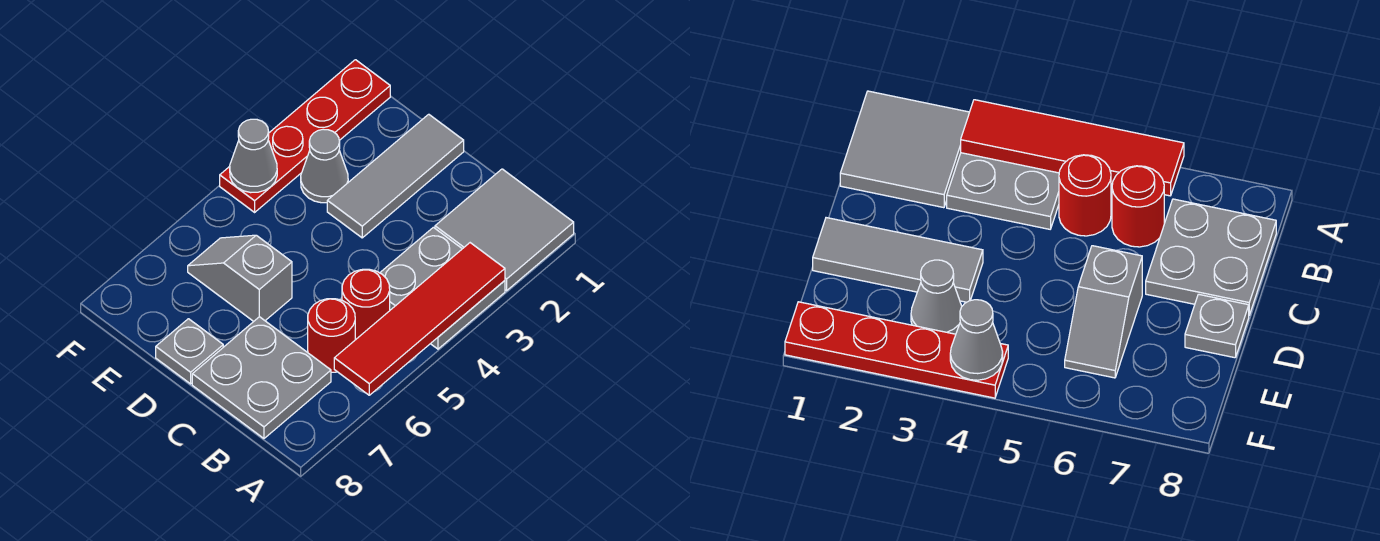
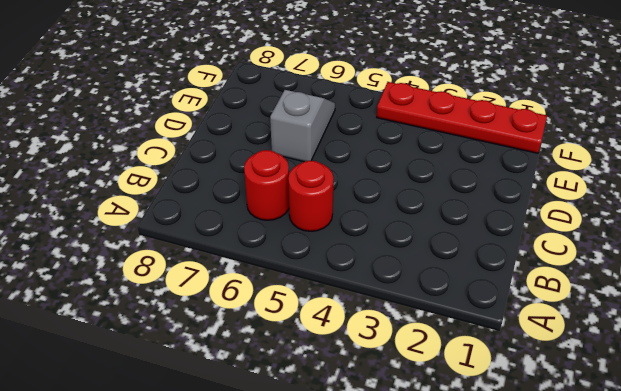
none -> grey 2x2 tile [435,169,574,291]
none -> grey 2x2 plate [380,227,505,349]
none -> grey 2x2 plate [192,317,331,438]

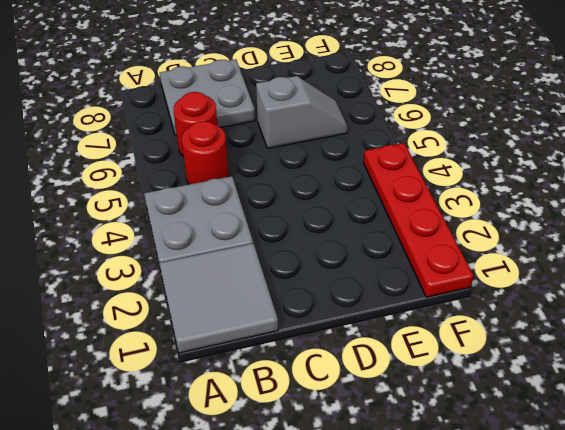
none -> grey 1x3 tile [327,114,464,238]
none -> grey 1x1 plate [156,319,223,384]
none -> grey 1x1 cone [301,129,348,203]

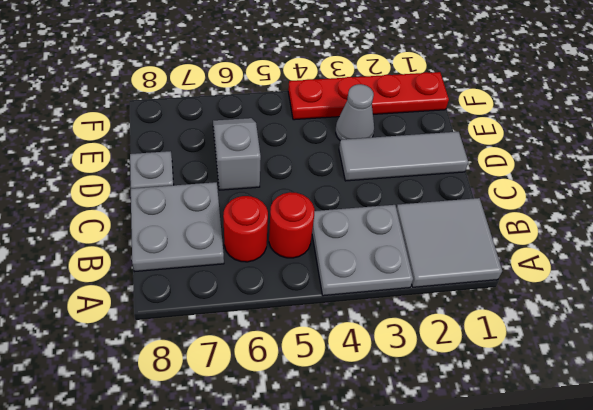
none -> red 1x4 tile [334,243,505,395]
none -> grey 1x1 cone [230,119,277,193]

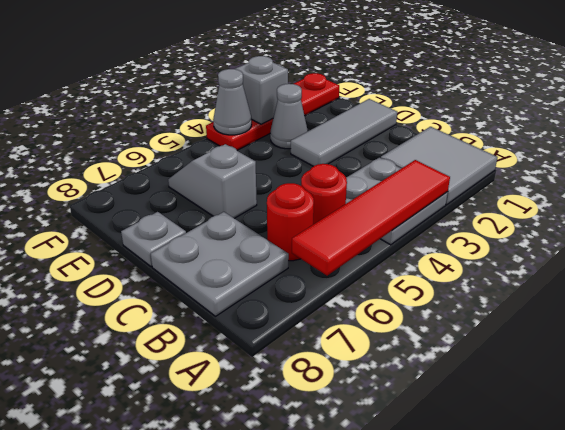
grey 1x1 brick [235,56,288,124] -> none

